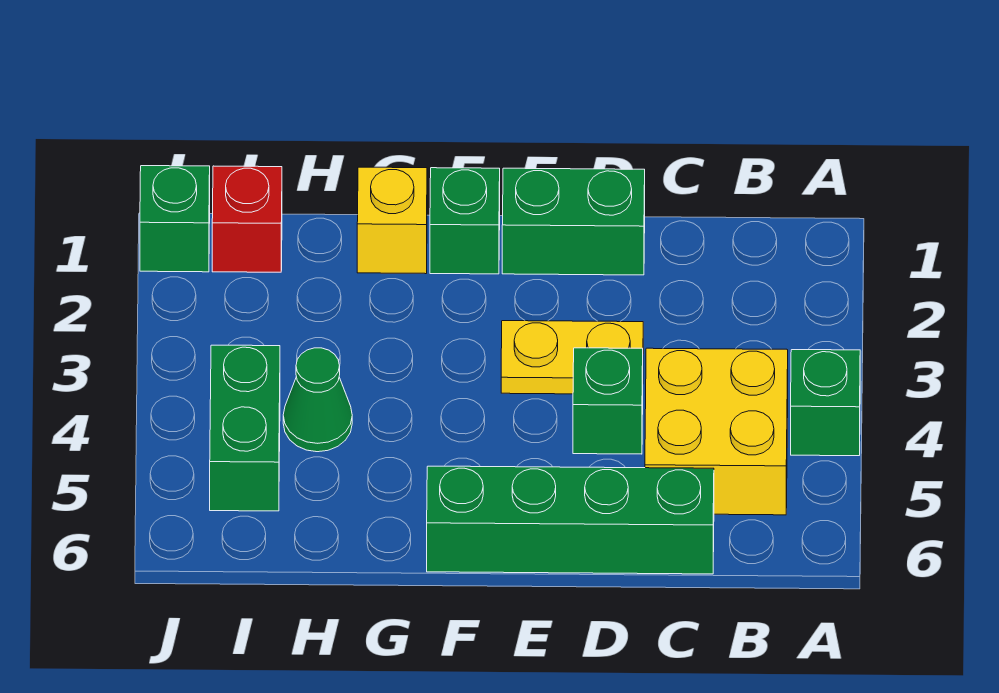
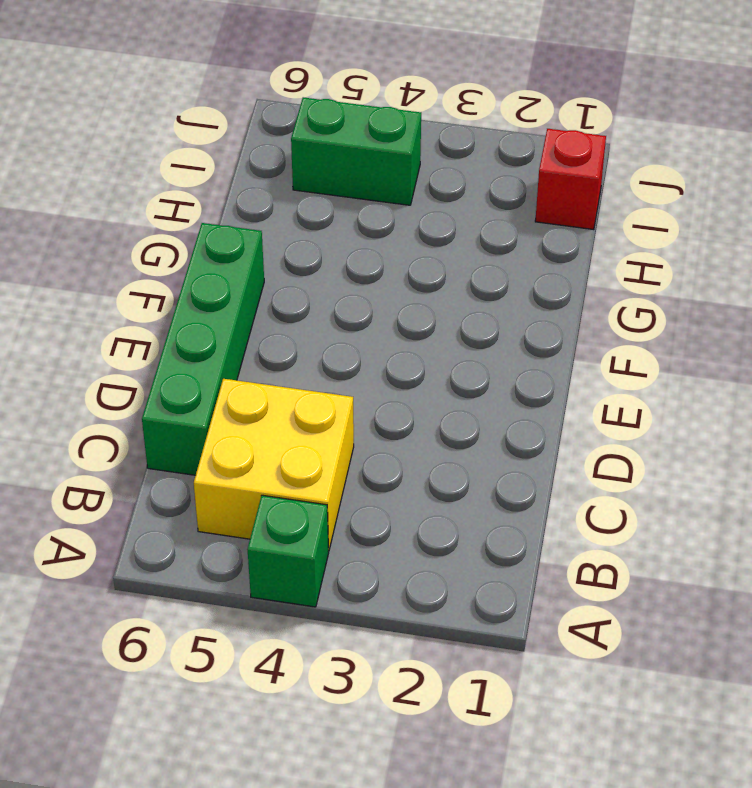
none -> green 1x2 brick [502,168,645,275]
none -> yellow 1x2 plate [501,321,643,394]
none -> green 1x1 brick [573,348,643,454]

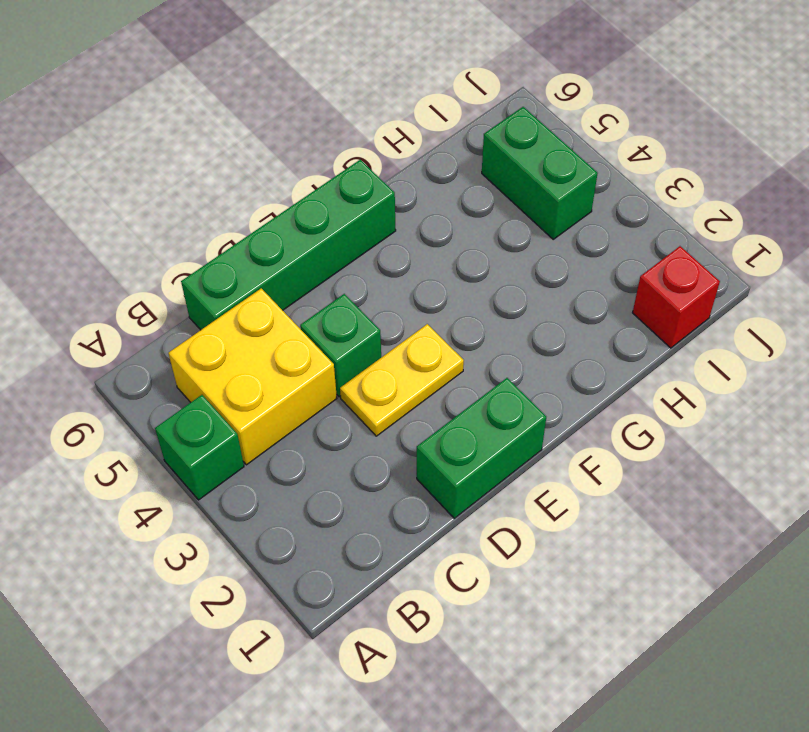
none -> green 1x1 brick [430,168,500,274]
none -> yellow 1x1 brick [357,167,427,274]
none -> green 1x1 cone [283,348,352,452]

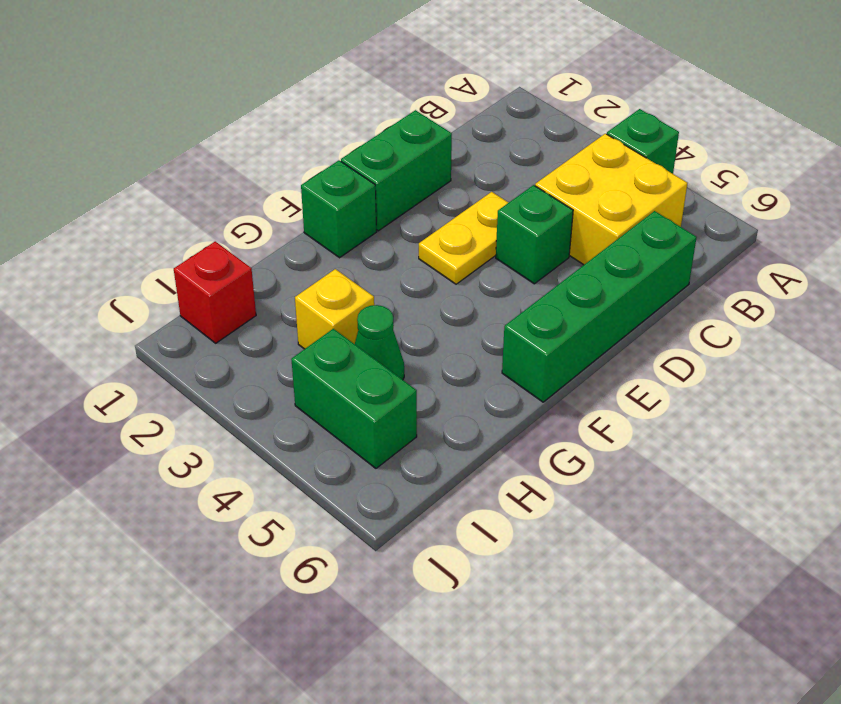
yellow 1x1 brick [295,269,374,349] -> yellow 1x1 brick moved to [357,167,427,274]
none -> green 1x1 brick [140,166,210,272]

